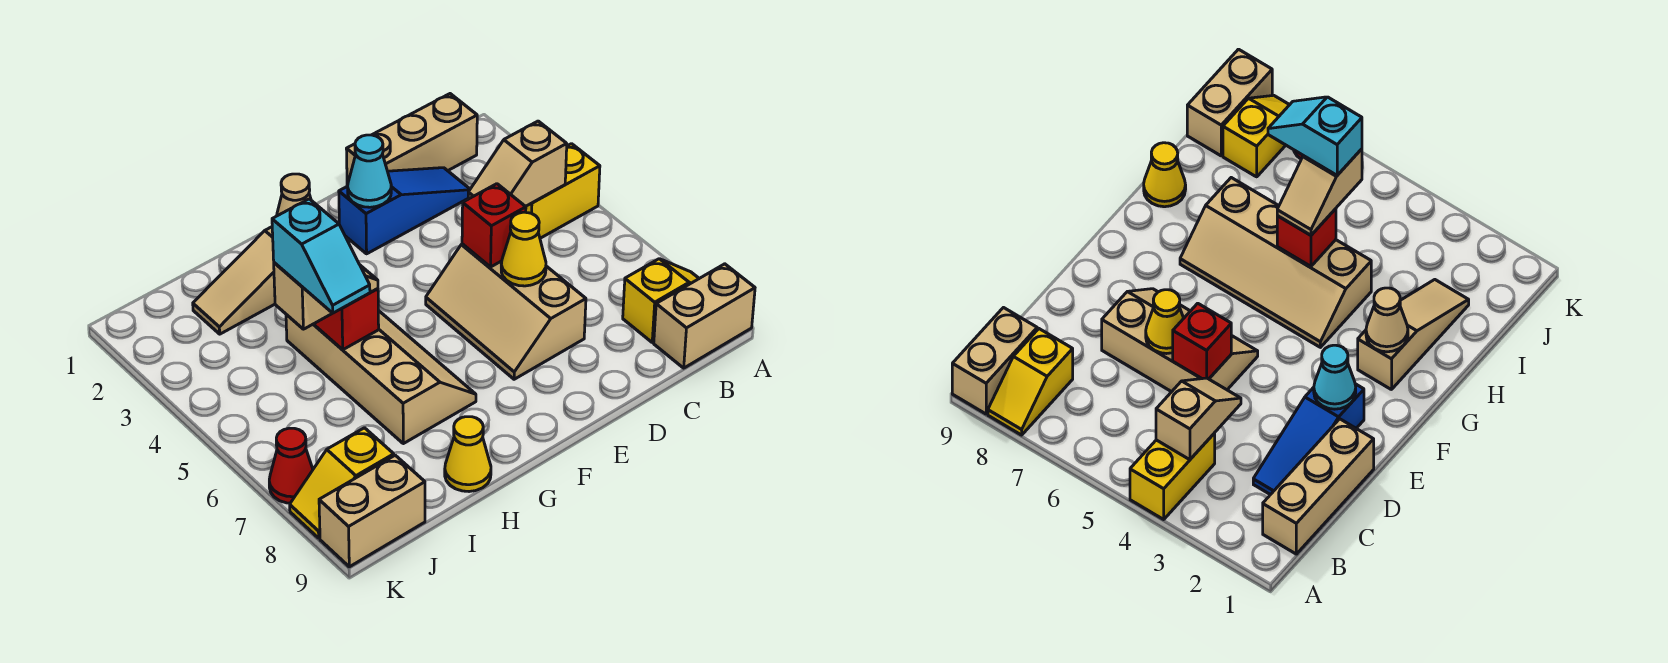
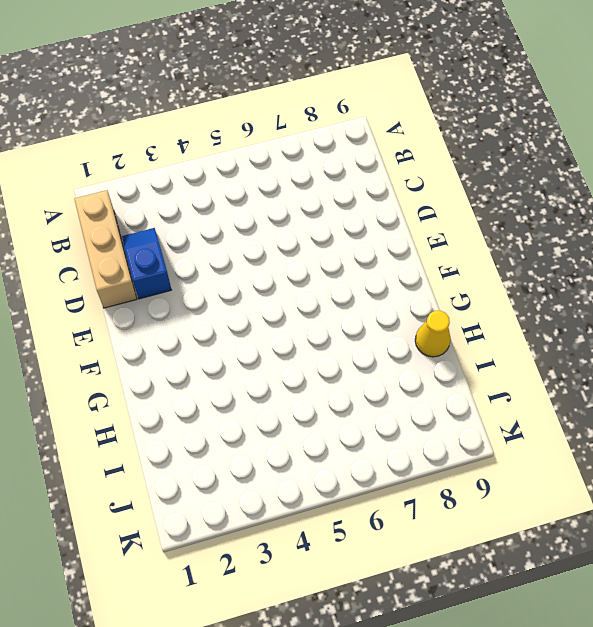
blue 1x2 slope [122,228,171,299] -> blue 1x3 slope [339,168,470,254]
none -> yellow 1x2 brick [526,144,600,238]
none -> yellow 1x2 slope [623,259,699,342]
none -> tan 1x2 brick [654,264,755,368]

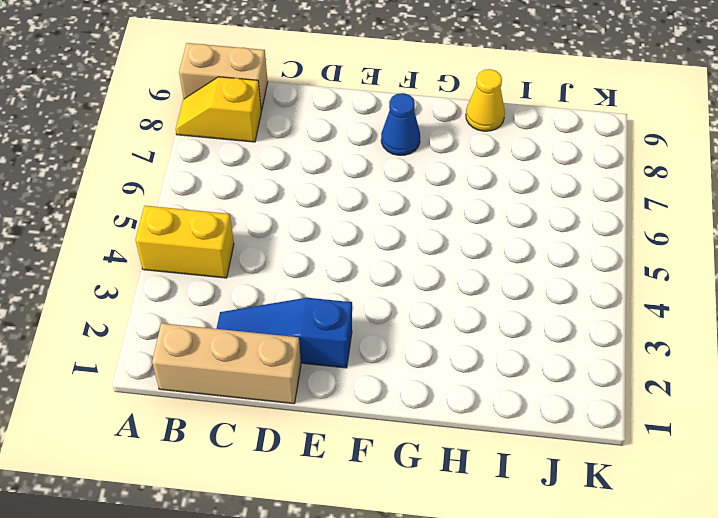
blue 1x1 cone [381,93,420,155] -> none
none -> tan 2x3 slope [426,244,586,379]
none -> tan 1x3 slope [193,227,275,334]
none -> tan 2x4 slope [286,310,476,444]

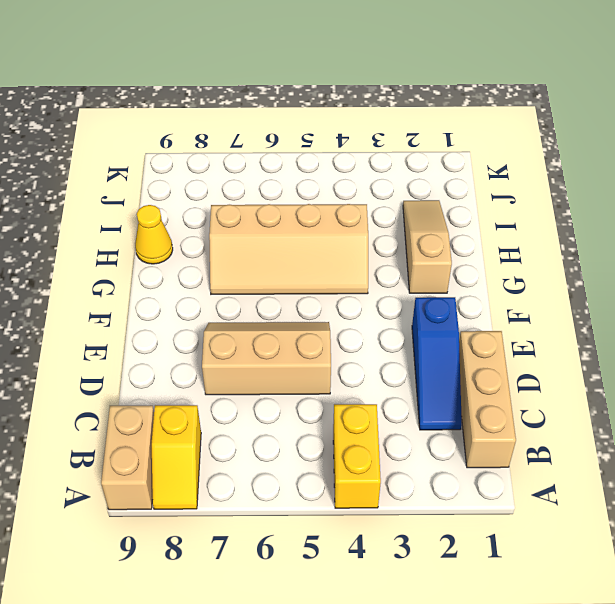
none -> yellow 1x2 slope [290,428,394,538]
none -> tan 1x2 brick [319,455,425,567]
none -> red 1x1 cone [269,428,313,503]

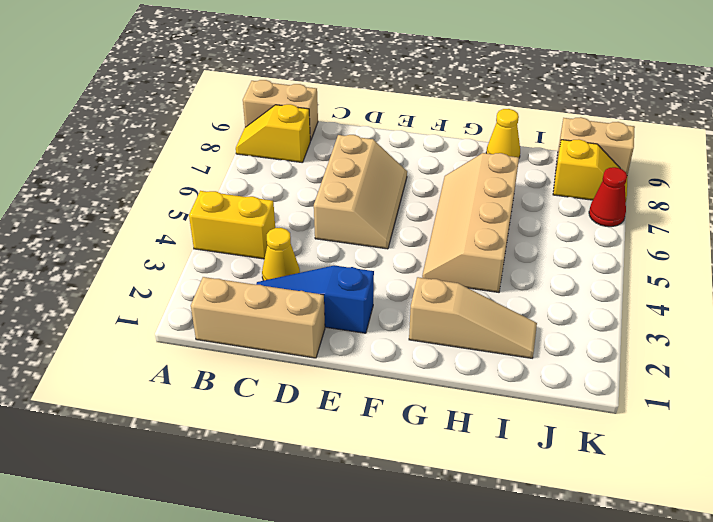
yellow 1x1 cone [262,228,300,281] -> yellow 1x1 cone moved to [501,212,546,286]
none -> tan 1x2 slope [468,121,567,207]
none -> red 1x1 brick [462,184,526,267]
none -> cyan 1x1 cone [348,135,391,207]

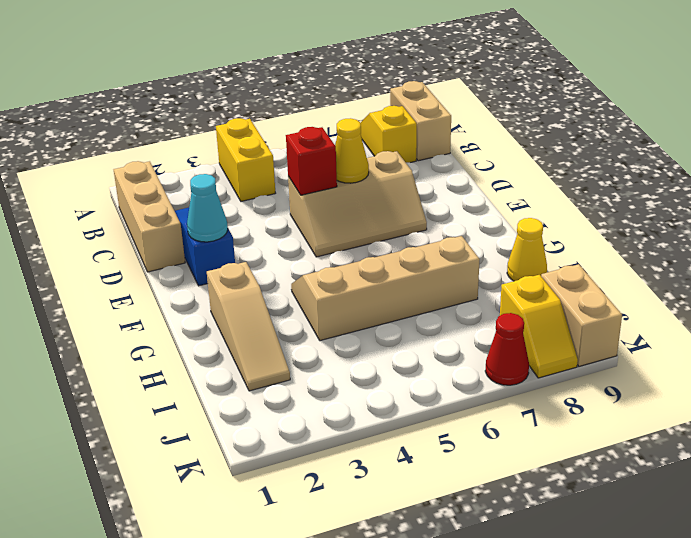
none -> tan 1x2 slope [468,121,567,207]
none -> tan 1x1 cone [277,174,311,216]
none -> red 1x1 brick [315,289,379,350]

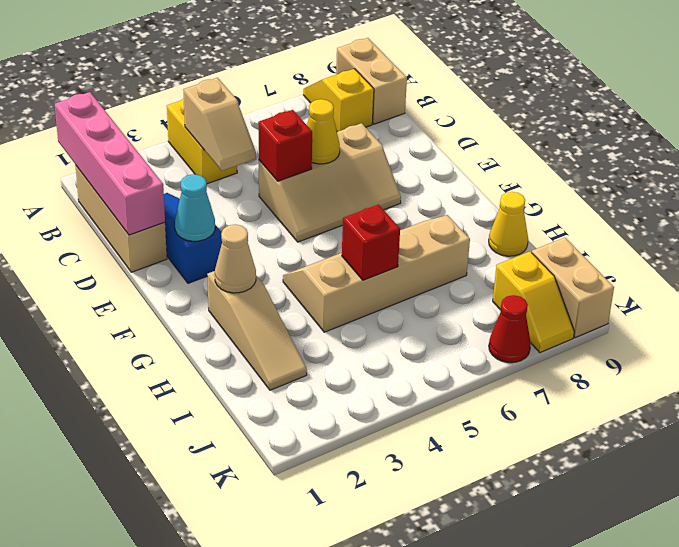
pink 1x4 brick [55,92,165,235] -> none
none -> tan 1x2 slope [274,263,378,329]
none -> cyan 1x2 slope [272,199,370,313]

